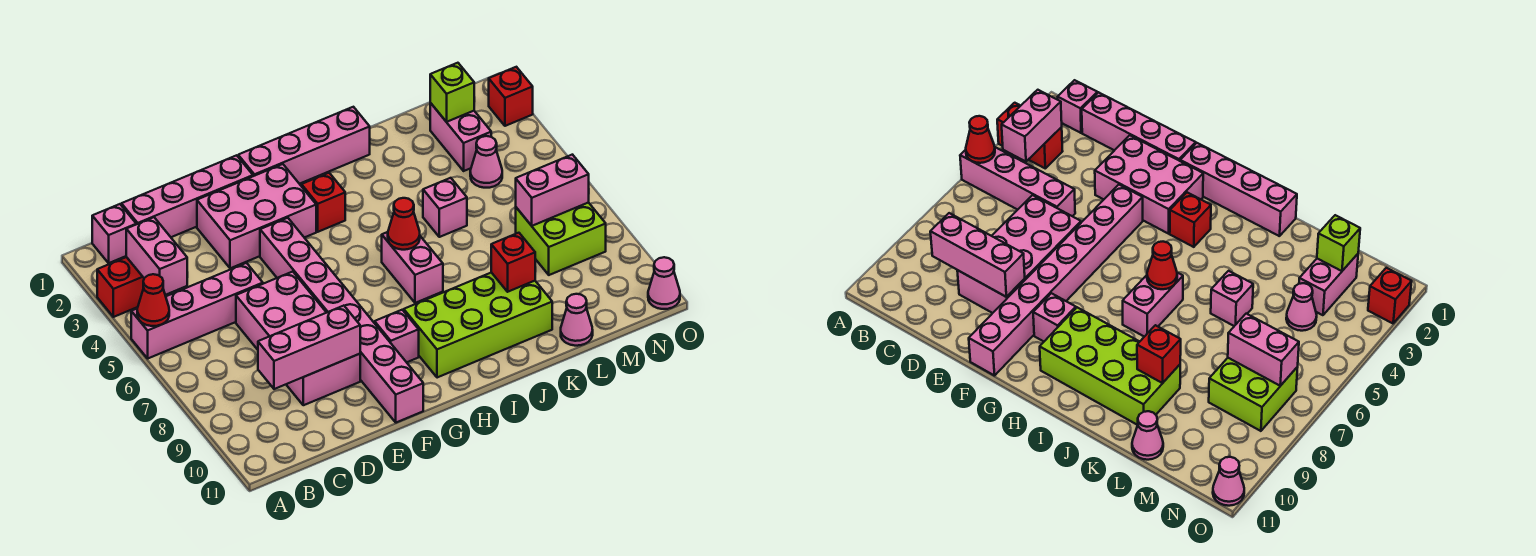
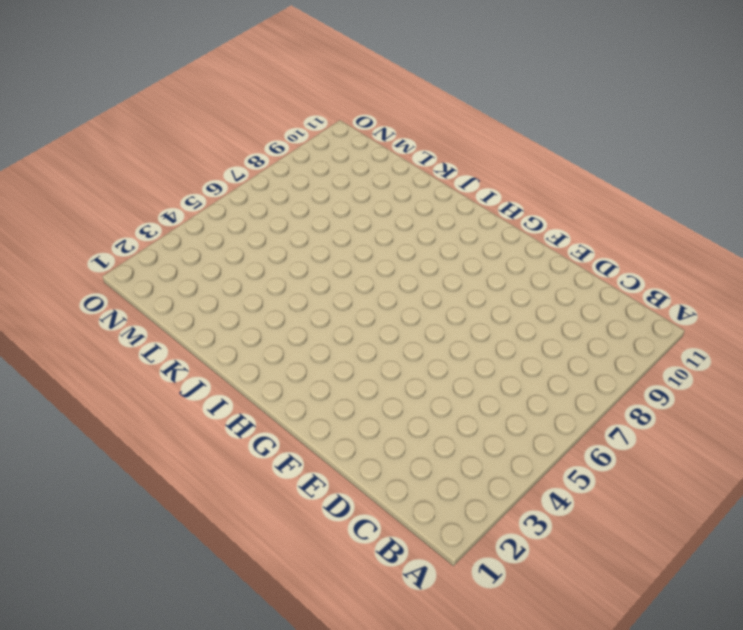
none -> red 1x2 brick [97,257,170,317]
none -> pink 1x4 brick [131,263,263,358]
none -> pink 1x1 brick [92,204,136,263]

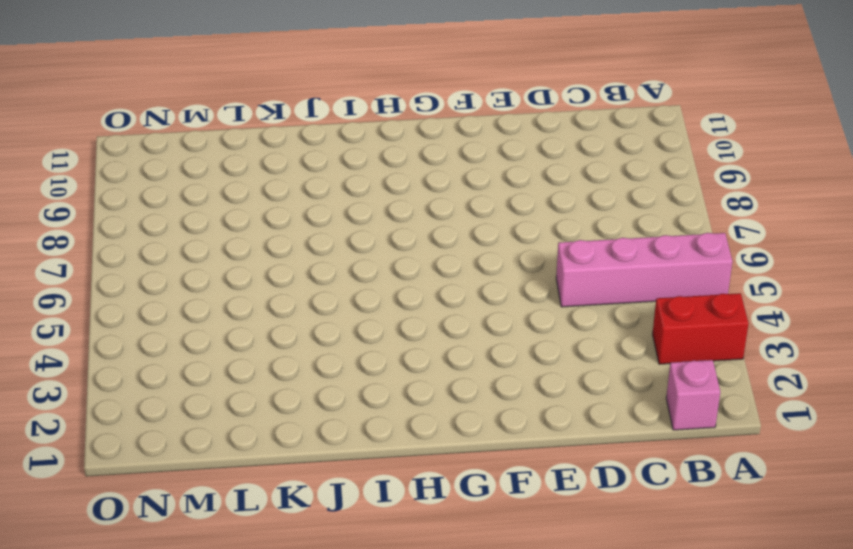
none -> pink 1x4 brick [121,155,253,237]
none -> pink 2x4 brick [236,272,360,405]
none -> pink 2x3 brick [197,164,316,268]

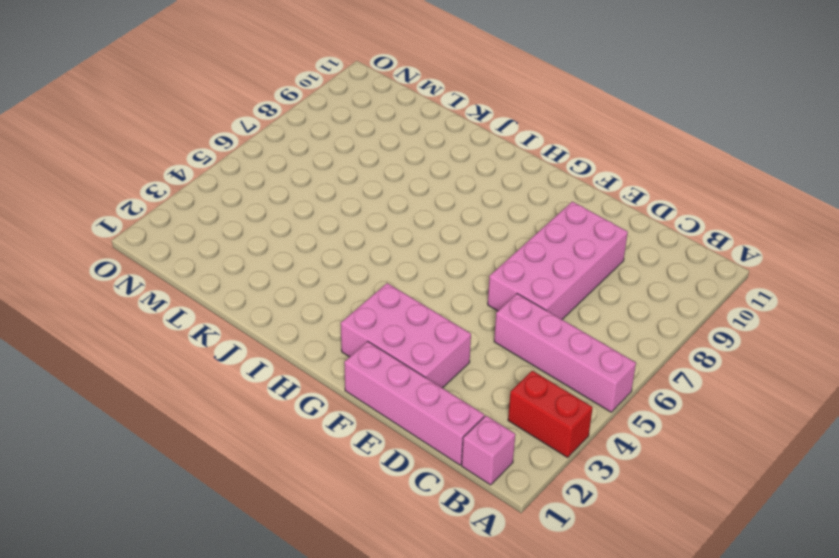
none -> pink 1x8 brick [260,218,423,423]
none -> pink 1x4 brick [238,107,370,184]
none -> pink 1x1 brick [375,310,419,362]

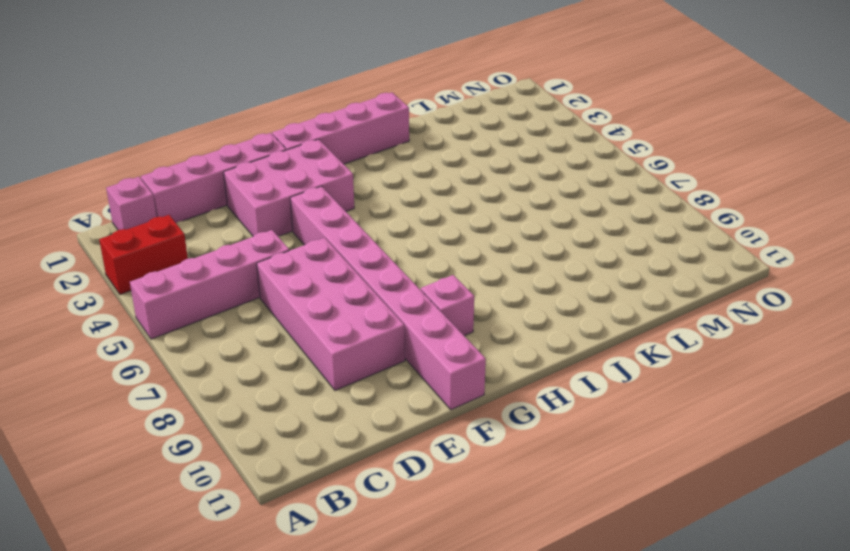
none -> red 1x1 brick [301,173,345,232]
none -> lime 2x4 brick [404,273,552,378]
none -> pink 1x2 brick [382,232,443,303]

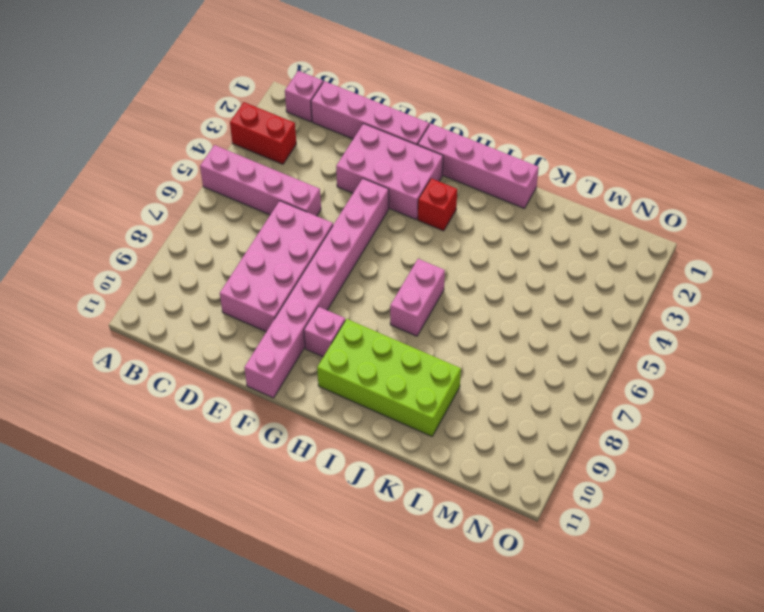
none -> pink 1x1 brick [423,178,467,237]
none -> pink 1x1 cone [561,294,593,346]
none -> pink 1x2 brick [430,103,491,171]

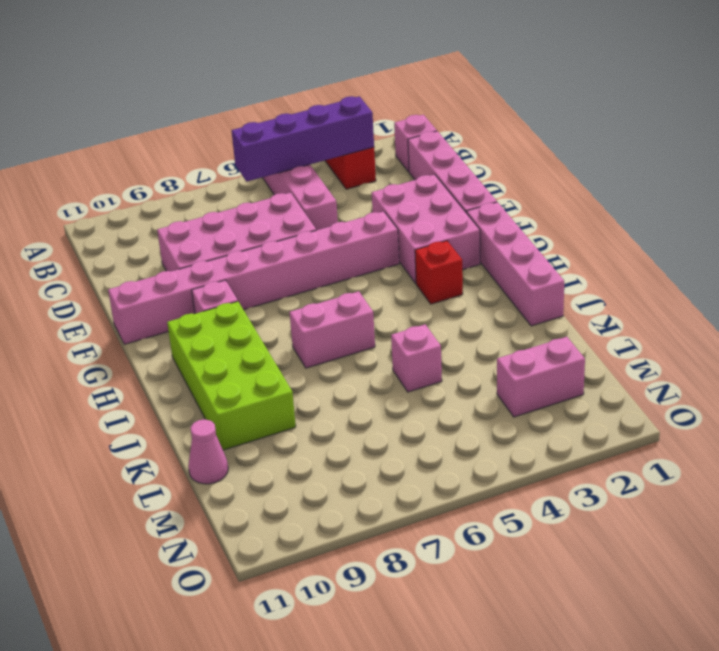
purple 1x4 brick [232,96,374,182] -> pink 1x2 brick [126,217,187,295]
none -> pink 1x1 cone [470,136,502,188]
none -> lime 2x2 brick [516,202,606,275]
none -> red 1x1 brick [489,67,533,126]

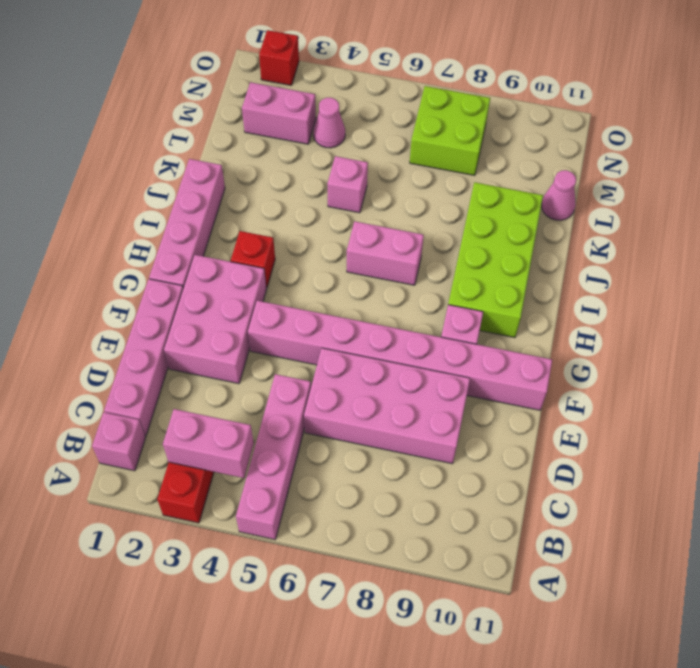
none -> pink 1x1 cone [648,257,680,309]
none -> red 1x1 cone [137,274,169,326]
none -> pink 1x3 brick [258,306,360,389]

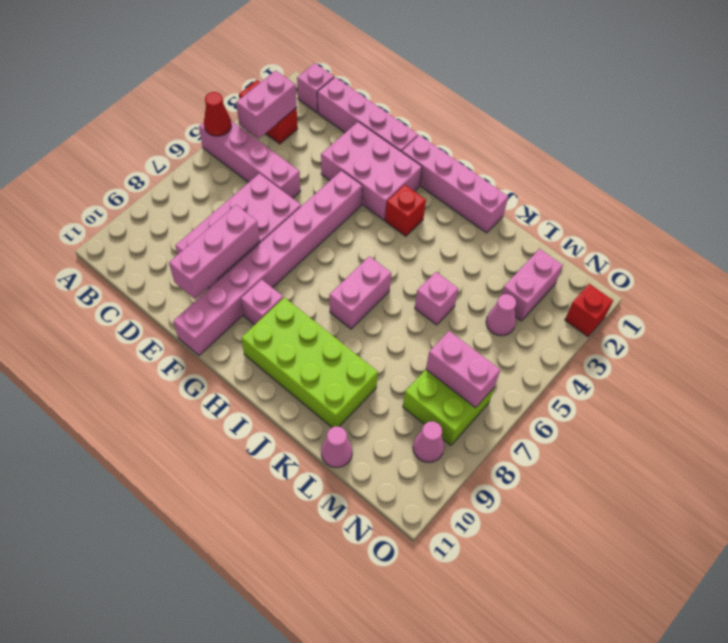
pink 1x3 brick [169,205,260,299] -> pink 1x3 brick turned to [258,306,360,389]
pink 1x1 cone [413,422,444,462] -> pink 1x1 cone moved to [648,257,680,309]
none -> red 1x1 cone [388,198,420,250]
none -> red 1x1 brick [491,233,535,292]
none -> lime 1x1 brick [430,63,474,122]

